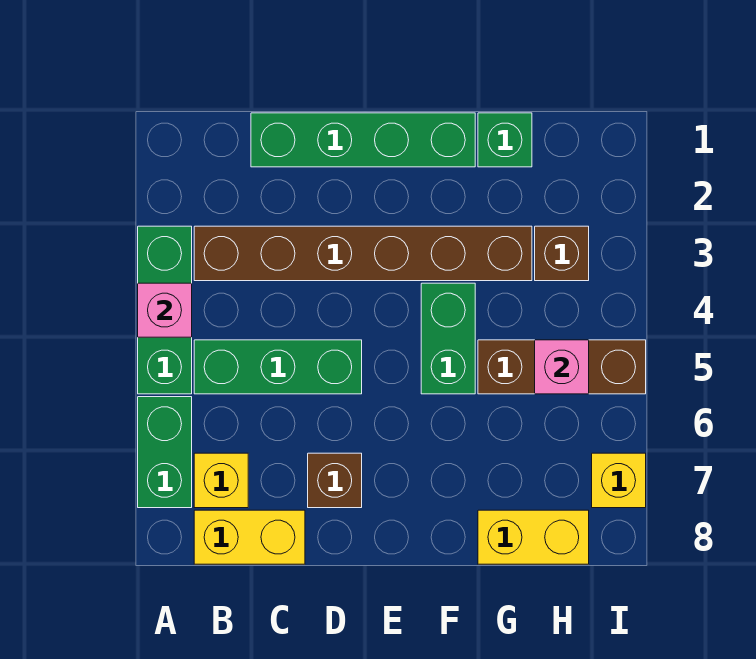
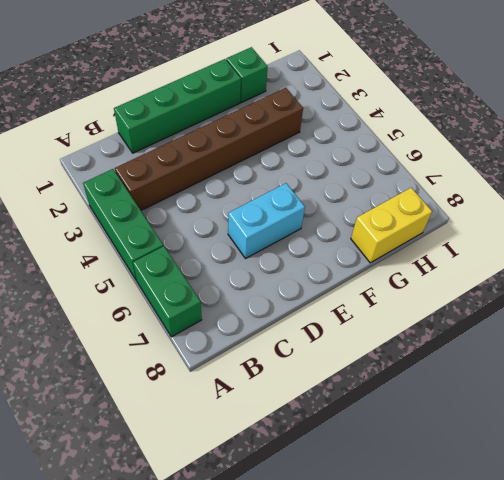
cyan 1x2 brick [228,183,305,259] -> none
none -> green 1x3 brick [194,340,362,394]
none -> yellow 1x1 brick [194,453,248,508]
none -> yellow 1x2 brick [194,510,305,564]

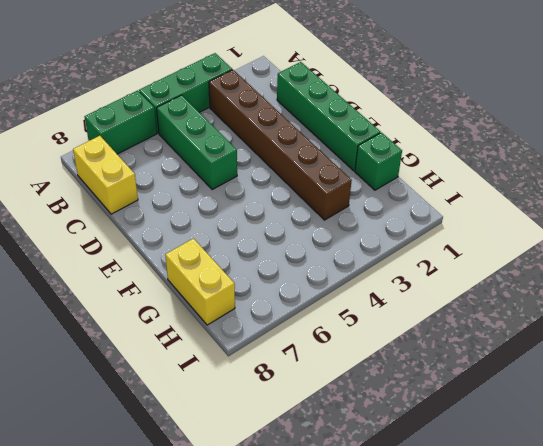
none -> yellow 1x1 brick [194,453,248,508]
none -> brown 1x1 brick [308,453,362,508]
none -> green 1x2 brick [421,283,475,394]

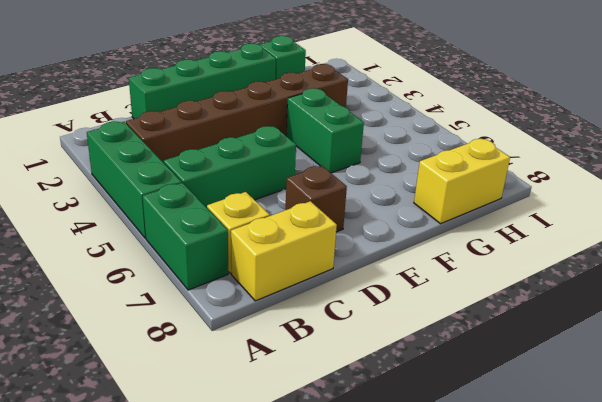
none -> brown 1x3 brick [478,340,646,394]
none -> brown 1x1 brick [535,226,589,281]
none -> yellow 1x1 brick [592,453,646,508]

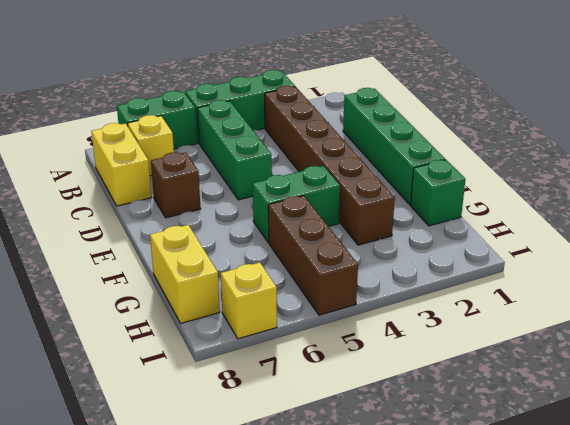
none -> brown 1x1 brick [535,226,589,281]
none -> pink 1x1 brick [138,283,192,337]
none -> pink 1x1 brick [535,340,589,394]

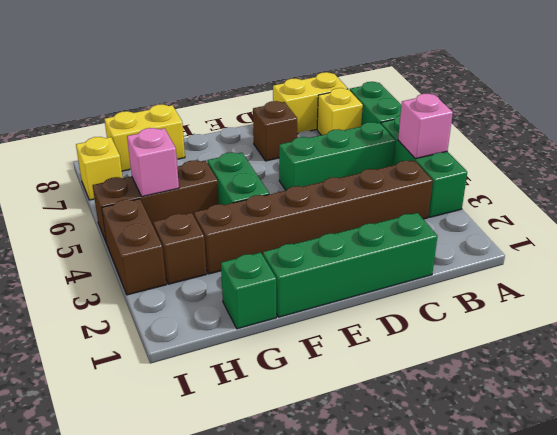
brown 1x2 brick [102,199,166,295] -> none

